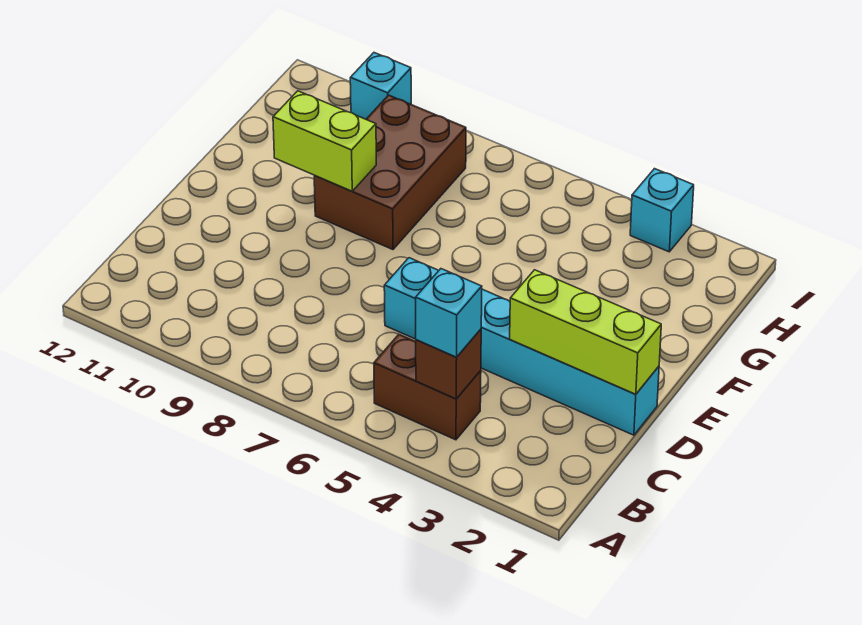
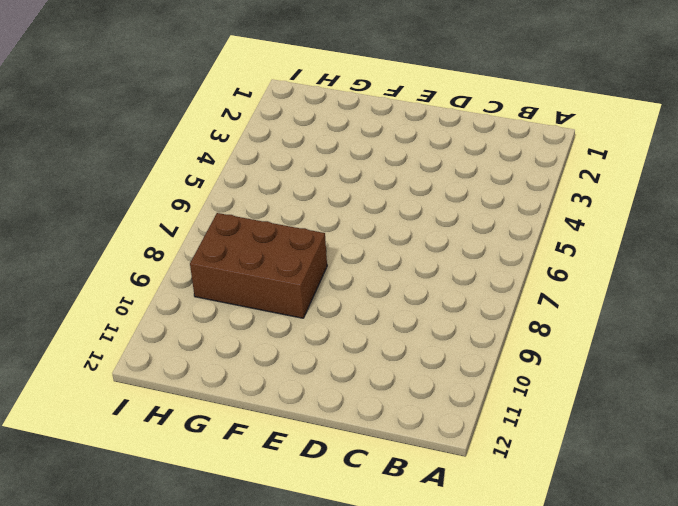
none -> brown 1x2 brick [374,335,481,440]
none -> cyan 1x6 brick [384,258,659,435]

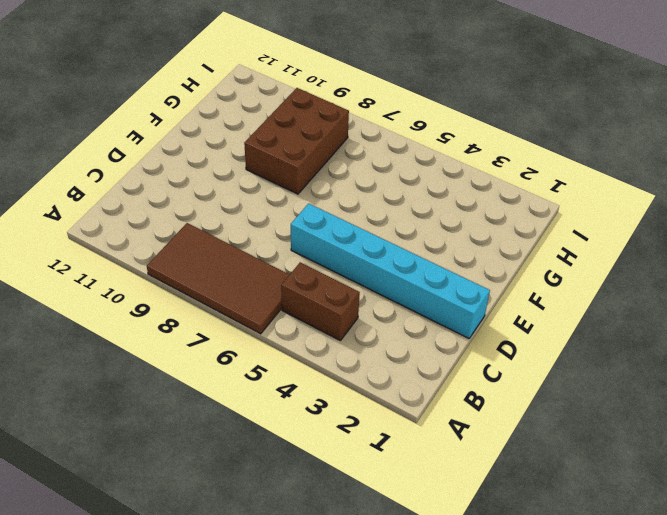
brown 2x4 tile [147,223,289,334] -> none
none -> cyan 1x1 brick [630,169,694,252]
none -> cyan 1x1 brick [350,53,411,119]

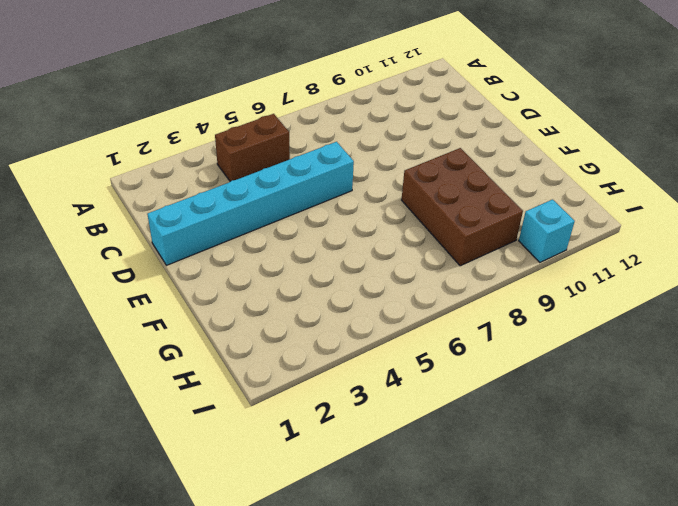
none -> cyan 1x1 brick [630,169,694,252]
none -> brown 1x1 brick [416,329,481,399]

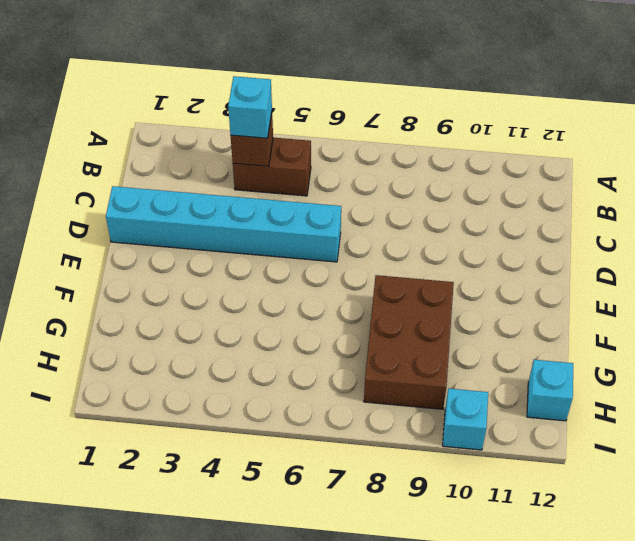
cyan 1x1 brick [527,360,573,421] -> cyan 1x1 brick moved to [630,169,694,252]
none -> lime 1x3 brick [510,270,661,394]
none -> lime 1x2 brick [273,91,376,191]

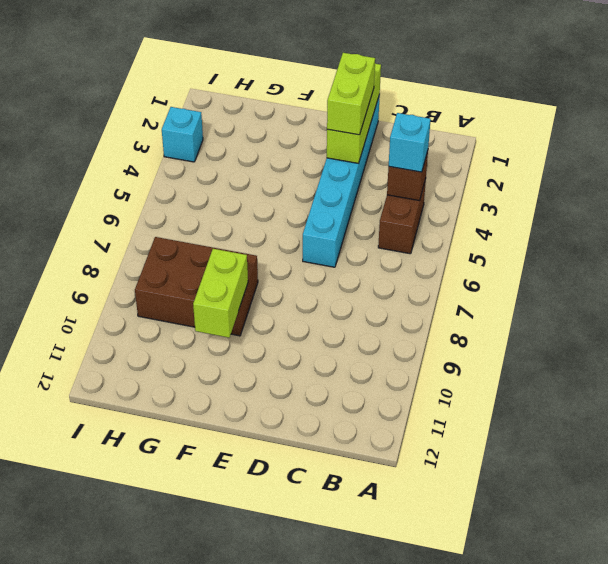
lime 1x2 brick [327,53,375,135] -> none
none -> cyan 1x1 brick [350,53,411,119]

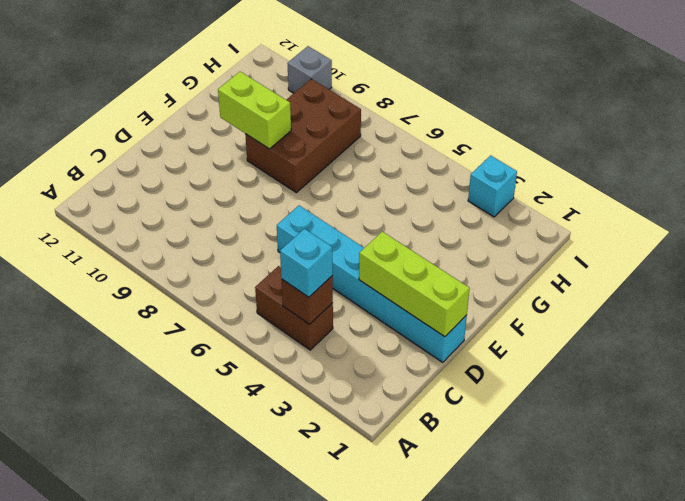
grey 1x1 brick [288,46,332,93] -> cyan 1x1 brick [350,53,411,119]

